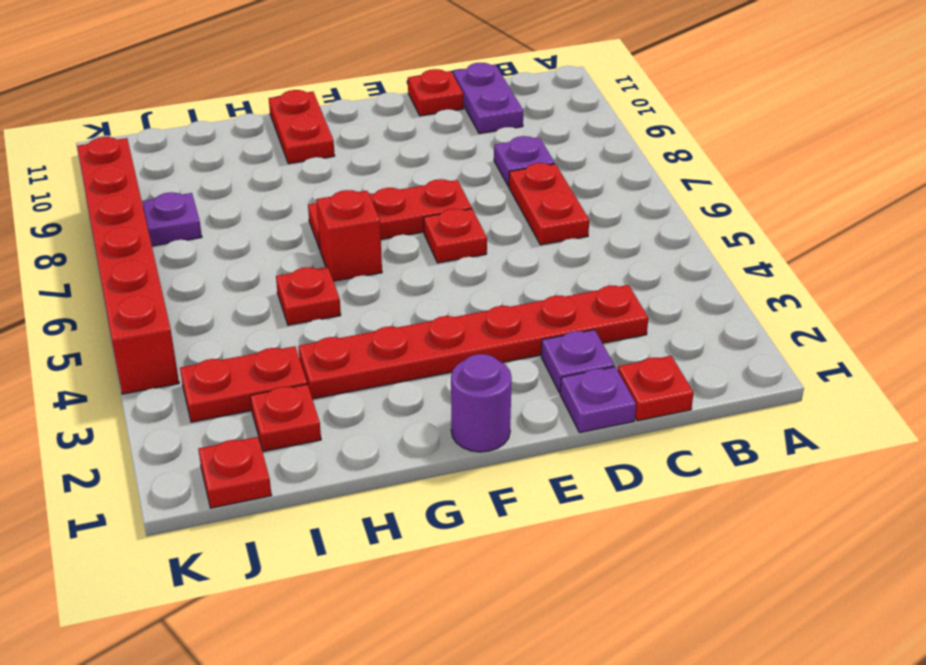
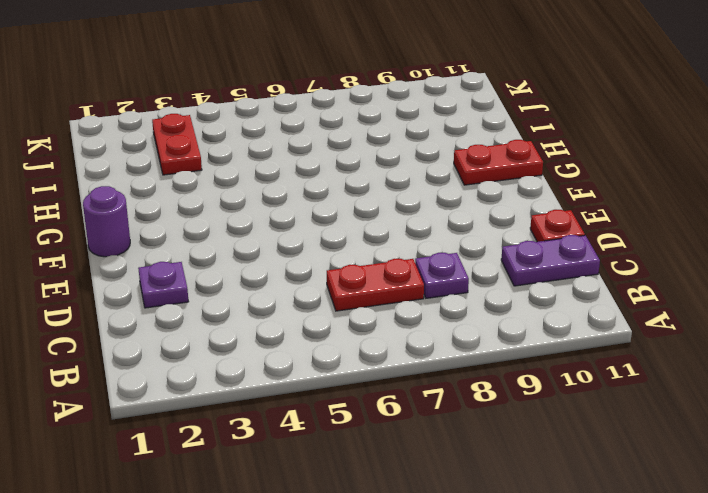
none -> red 1x1 plate [618,356,694,421]
none -> red 1x6 plate [298,285,648,399]
none -> purple 1x1 plate [560,367,636,433]

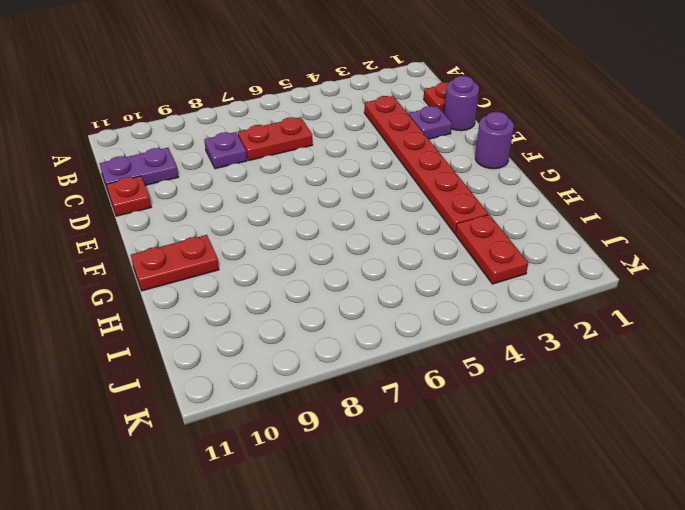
purple 1x1 round brick [444,76,479,131] -> purple 1x1 plate [560,367,636,433]
none -> red 1x1 plate [424,209,487,263]
none -> red 1x3 plate [308,179,472,249]
none -> red 1x1 brick [316,190,382,281]

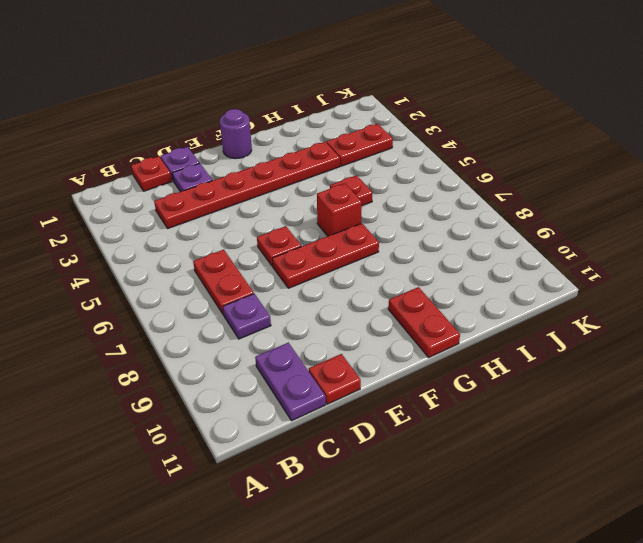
none -> red 1x1 plate [250,384,321,452]
none -> red 1x1 plate [198,437,272,508]
none -> purple 1x1 plate [142,192,202,246]

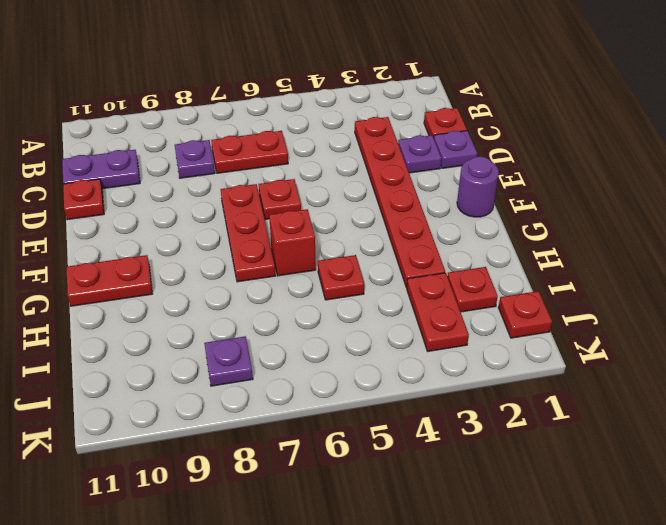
none -> red 1x6 brick [77,137,179,394]

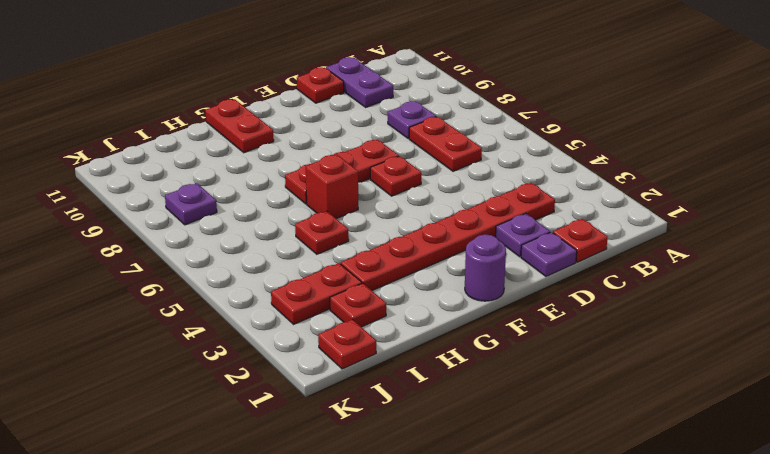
none -> red 1x6 brick [77,137,179,394]

